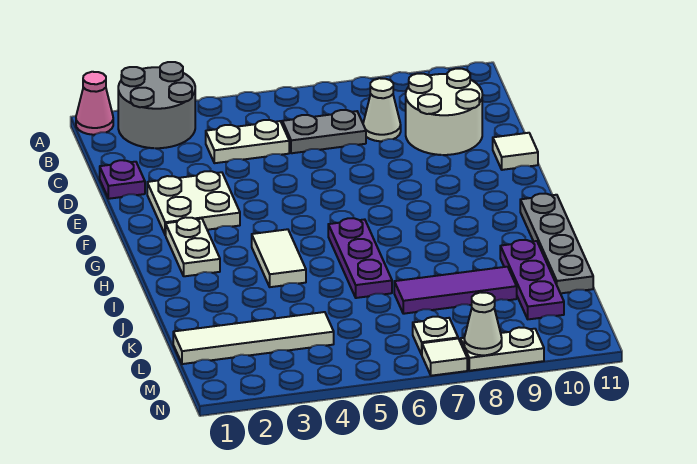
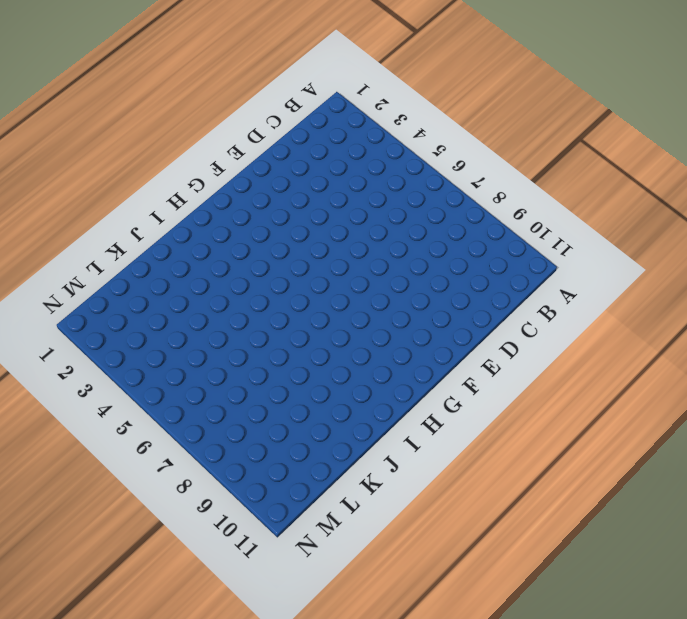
none -> pink 1x1 cone [76,72,113,135]
none -> grey 2x2 round brick [118,62,195,148]
none -> white 1x2 plate [206,120,289,163]

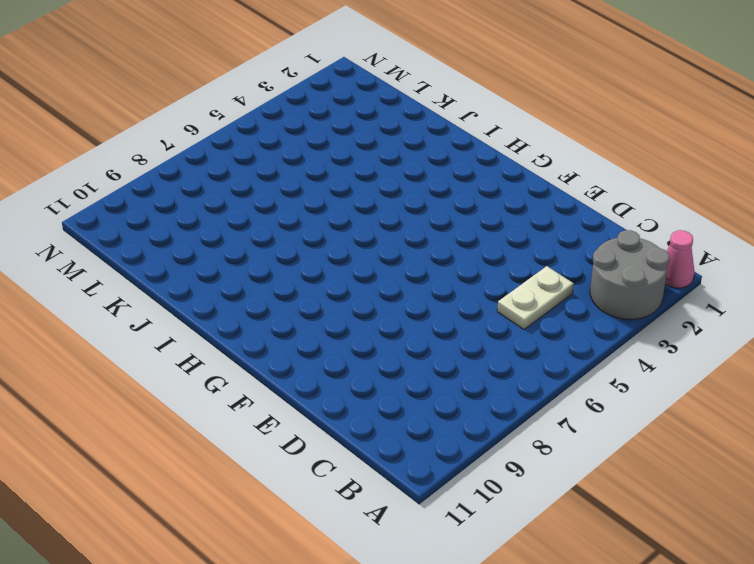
none -> grey 1x2 plate [282,110,366,153]
none -> white 1x1 cone [363,78,401,141]
none -> white 2x2 round brick [406,69,482,155]

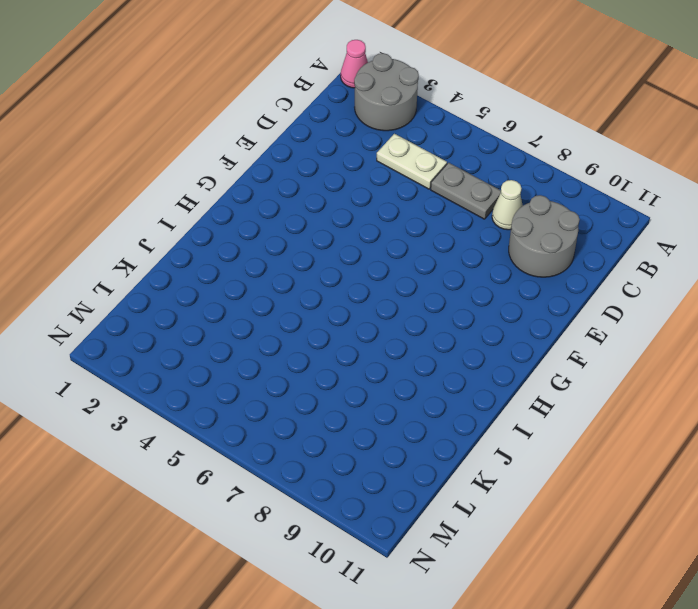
grey 2x2 round brick [509,195,580,277] -> white 2x2 round brick [406,69,482,155]
none -> purple 1x1 plate [100,160,145,199]
none -> white 2x2 plate [147,171,240,235]
none -> white 1x1 tile [493,133,538,170]

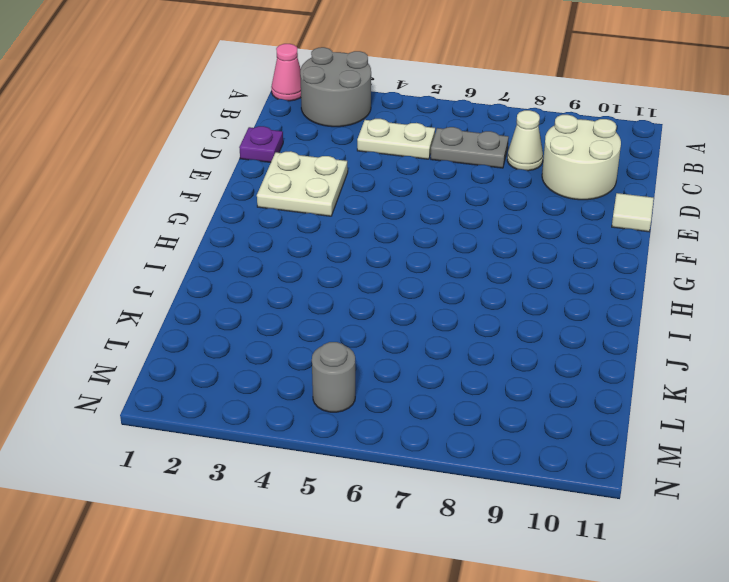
grey 1x1 round brick [312,342,355,412] -> none
none -> white 1x2 plate [166,217,220,276]
none -> white 1x2 tile [252,229,306,287]
none -> purple 1x3 plate [328,218,392,298]

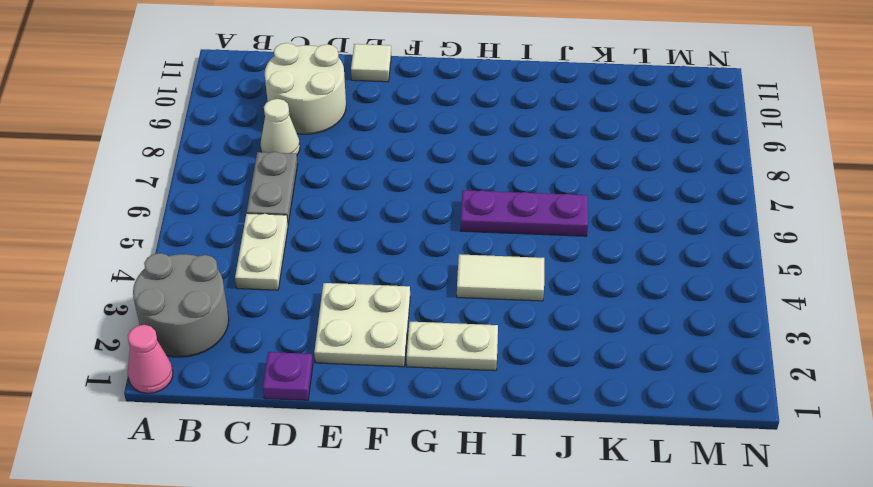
none -> grey 1x4 plate [520,194,593,293]
none -> purple 1x3 plate [500,240,564,319]
none -> purple 1x3 tile [394,267,517,314]

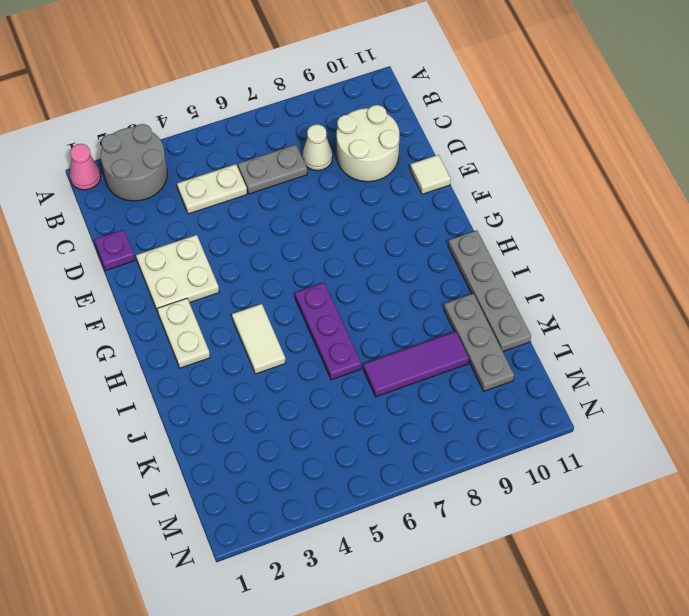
grey 1x3 plate [444,294,514,391] -> purple 1x3 plate [500,240,564,319]
none -> white 1x4 tile [173,312,334,364]
none -> white 1x1 plate [413,317,458,355]
none -> white 1x1 tile [422,339,467,376]

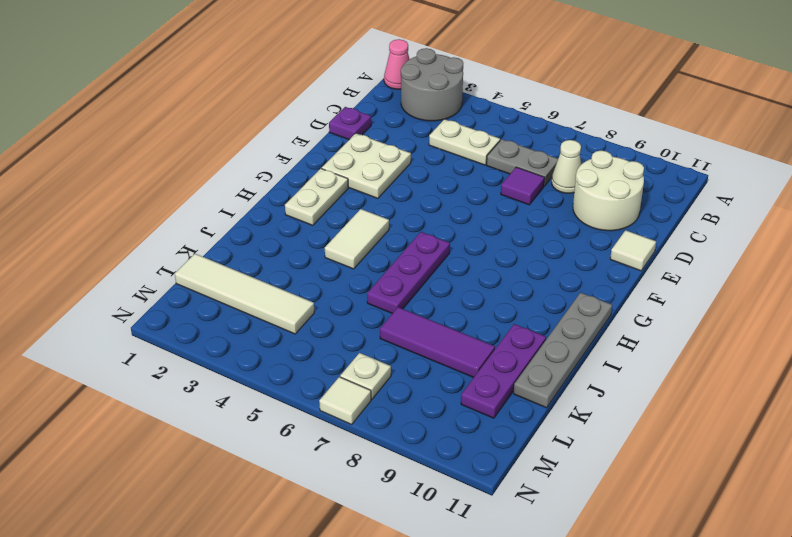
purple 1x1 tile [501,167,545,205] -> none
none -> white 1x2 plate [460,327,544,371]
none -> white 1x1 cone [464,292,502,355]

